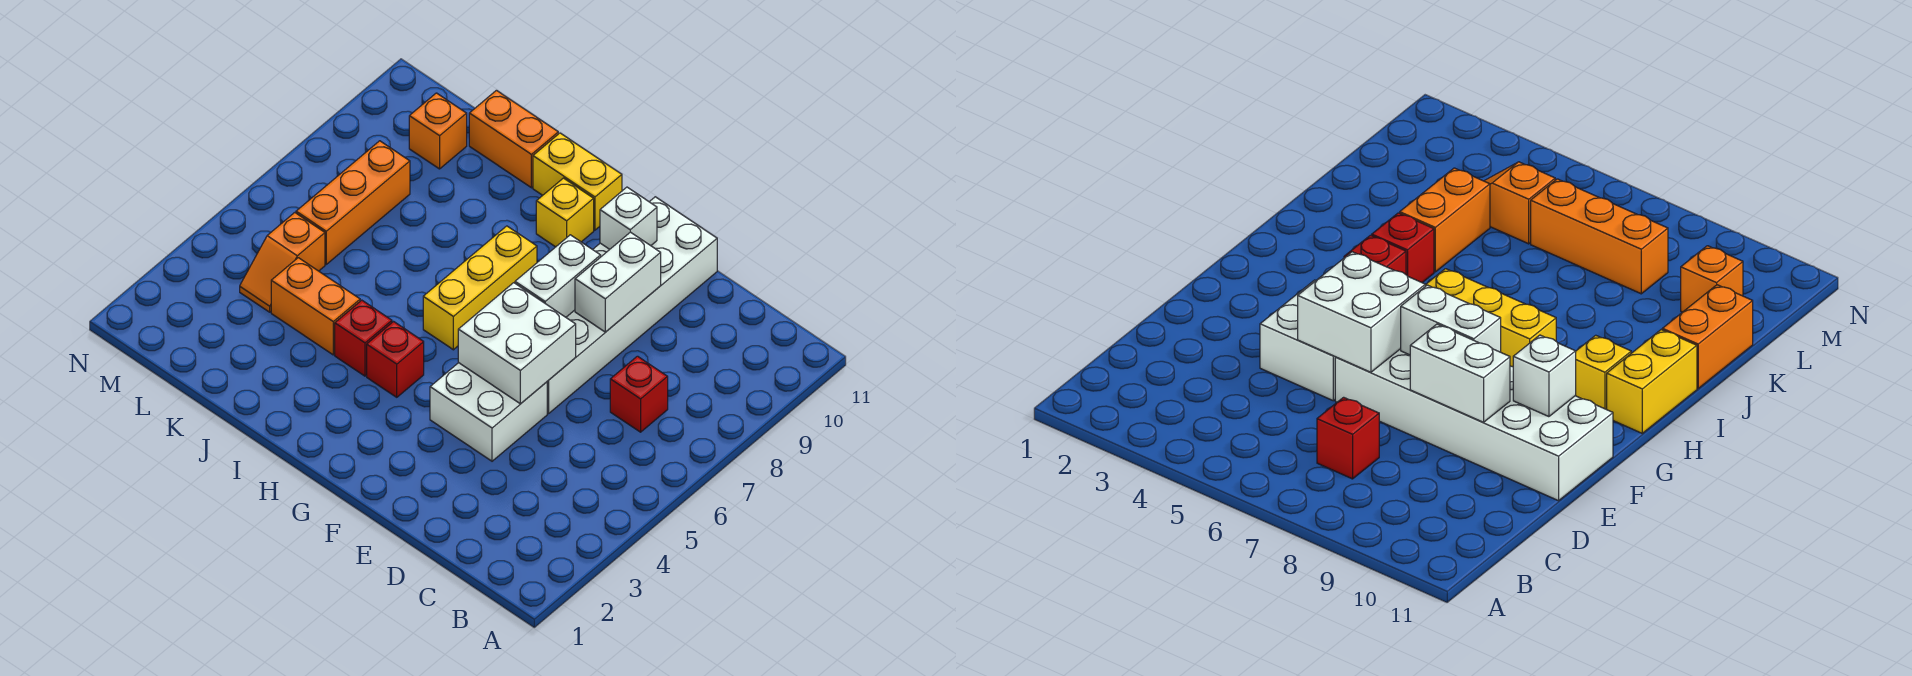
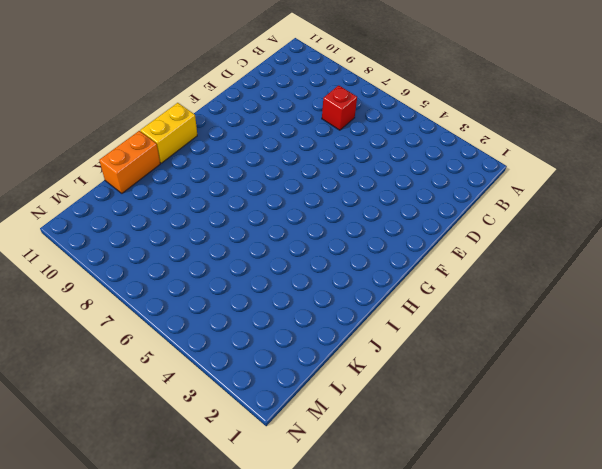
none -> white 2x2 brick [430,363,547,461]
none -> white 2x6 brick [547,197,717,413]
none -> red 1x1 brick [367,322,424,397]

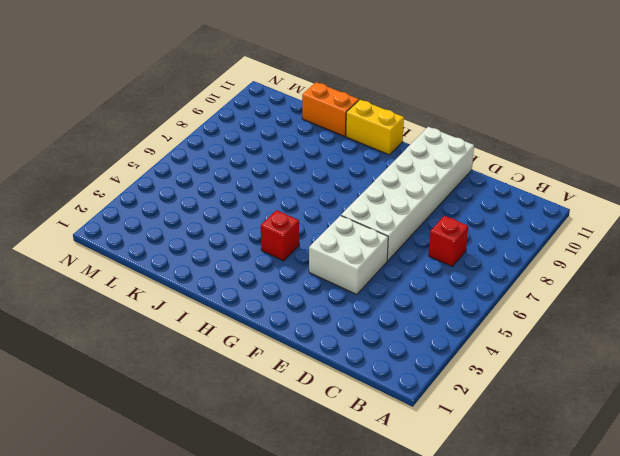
none -> yellow 1x3 brick [423,226,537,350]
none -> yellow 1x1 brick [536,178,594,247]
none -> red 1x1 brick [335,300,392,376]

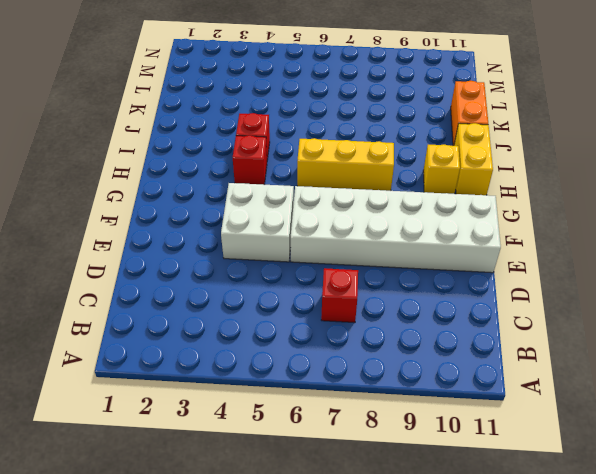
none -> orange 1x2 brick [271,258,360,355]
none -> orange 1x2 slope [240,213,325,312]
none -> orange 1x3 brick [296,141,410,264]

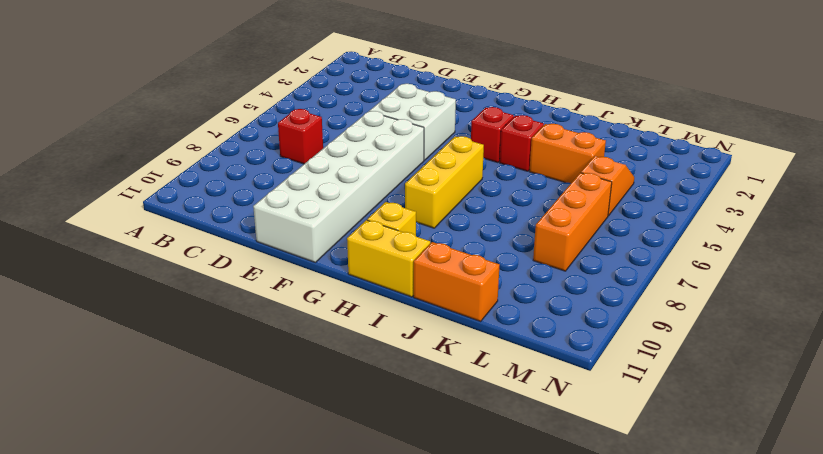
none -> orange 1x1 brick [409,93,467,169]
none -> white 2x2 brick [458,283,576,404]
none -> white 1x2 brick [575,232,661,332]

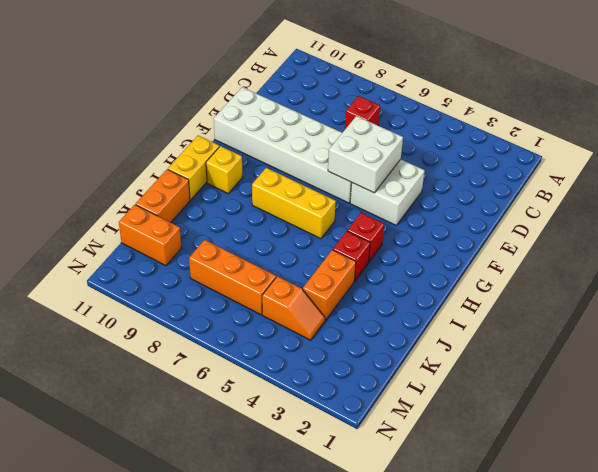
orange 1x2 brick [119,205,181,266] -> orange 1x1 brick [409,93,467,169]
none -> white 1x2 brick [575,232,661,332]
none -> white 1x2 brick [515,235,601,317]
none -> white 1x1 brick [600,187,657,249]

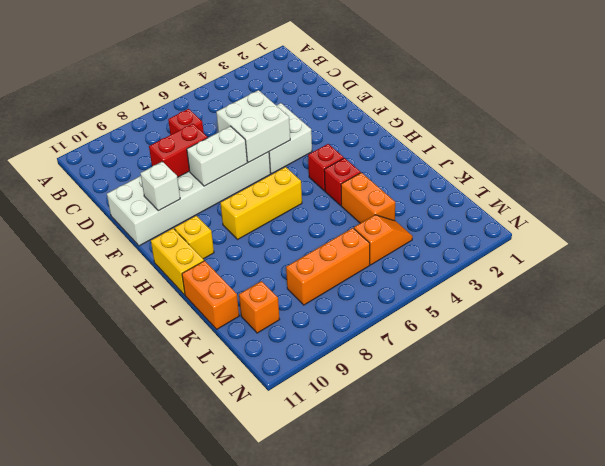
red 1x2 brick [149,124,208,178] -> white 1x2 brick [575,232,661,332]

